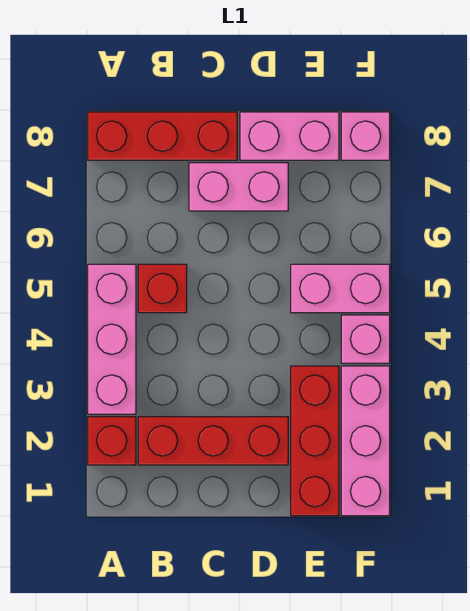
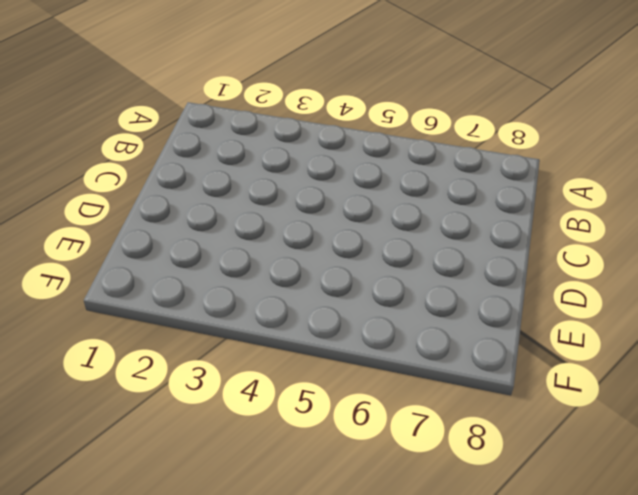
none -> red 1x1 brick [88,417,136,465]
none -> pink 1x3 brick [88,264,136,414]
none -> red 1x3 brick [88,112,237,160]

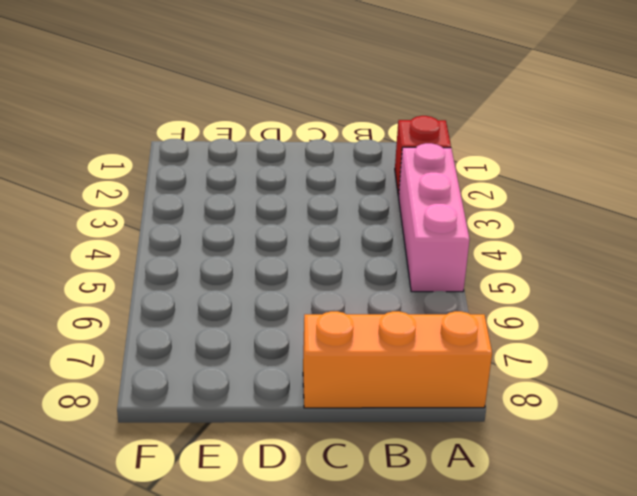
orange 1x3 brick [303,311,492,408] -> red 1x3 brick [88,112,237,160]
none -> red 1x3 brick [138,417,288,465]
none -> red 1x1 brick [138,264,187,313]
none -> pink 1x2 brick [189,163,288,211]

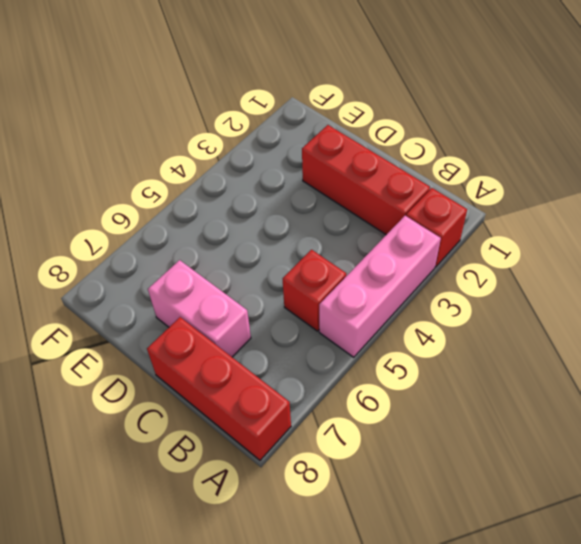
none -> pink 1x2 brick [240,112,339,160]
none -> red 1x3 brick [291,366,339,516]
none -> pink 1x2 brick [291,264,390,313]

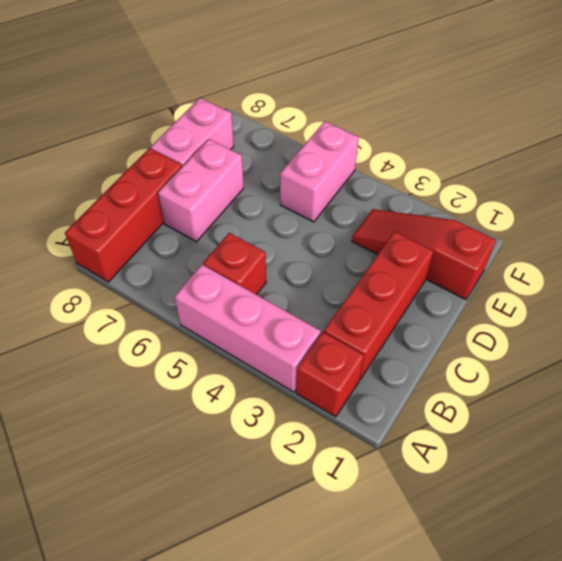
red 1x3 slope [352,209,496,300] -> red 1x3 brick [291,366,339,516]
none -> pink 1x3 brick [341,366,390,516]
none -> pink 1x1 brick [341,315,390,363]
none -> pink 1x1 brick [341,112,390,160]

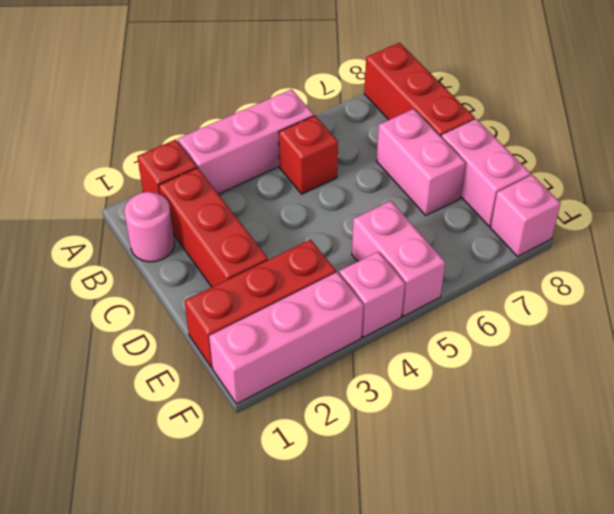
pink 1x1 round brick [125,192,174,262] -> none

